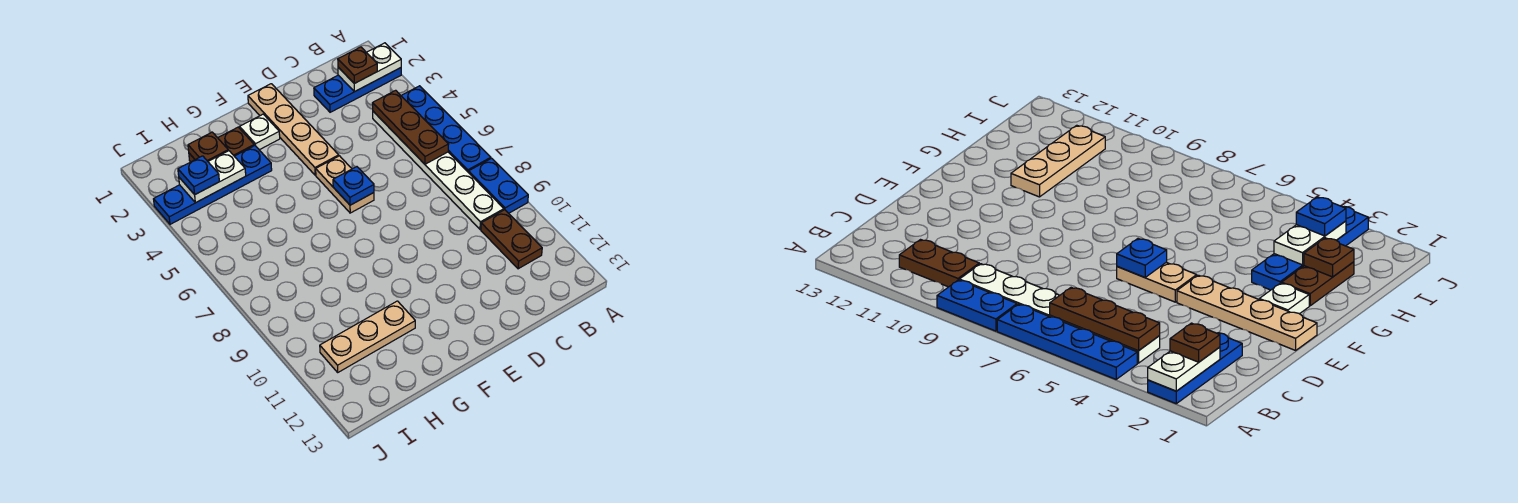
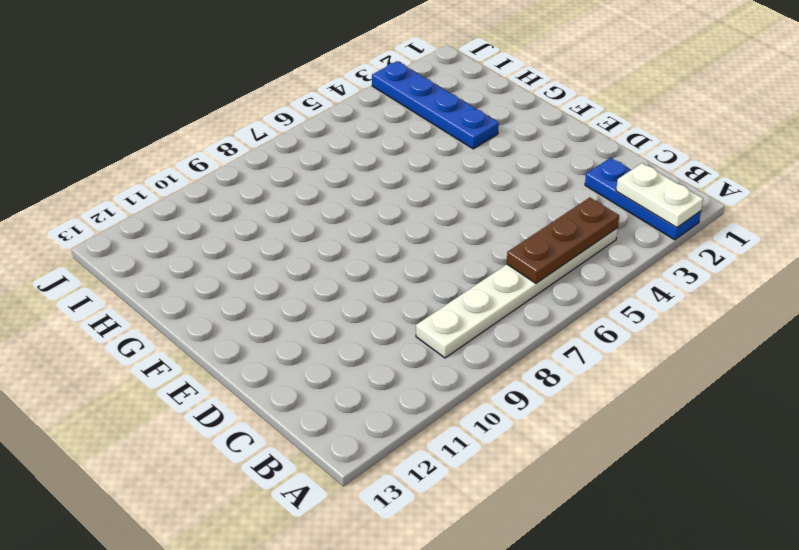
none -> blue 1x4 plate [401,86,491,173]
none -> blue 1x2 plate [469,158,528,213]
none -> brown 1x2 plate [481,210,542,269]

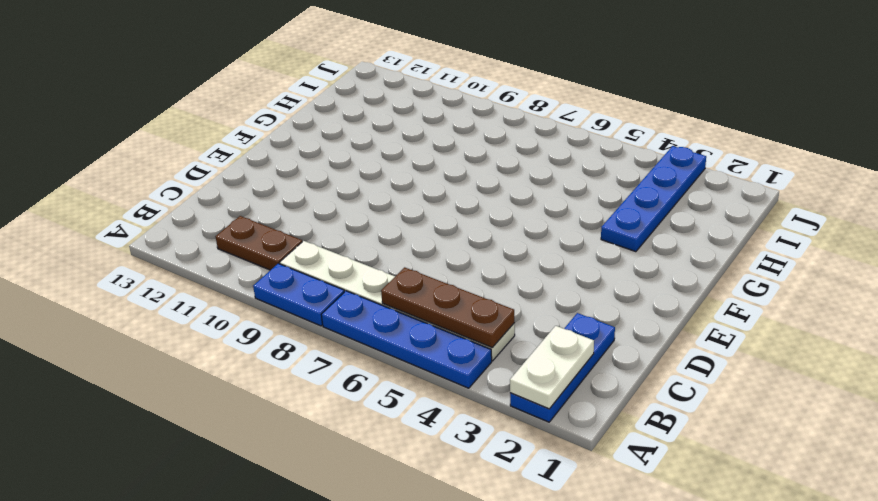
none -> tan 1x4 plate [248,84,339,175]
none -> tan 1x2 plate [316,156,374,213]
none -> white 1x1 plate [240,114,280,150]

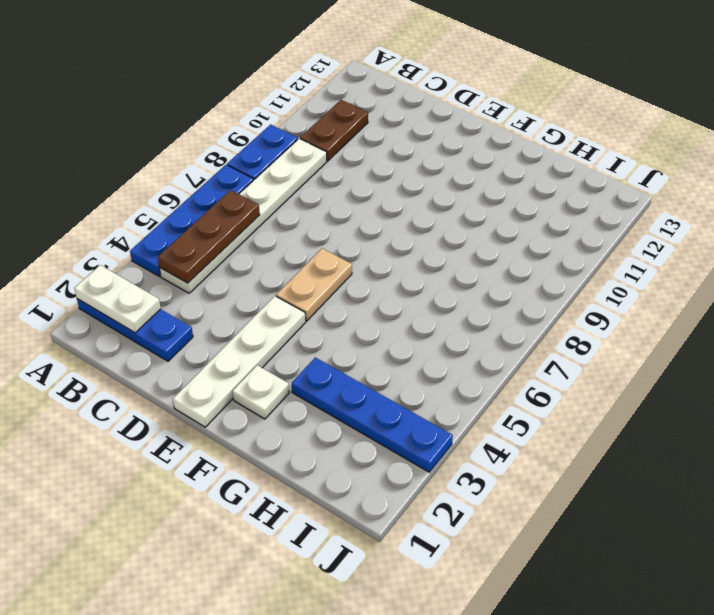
white 1x4 plate [173,296,306,427] -> tan 1x4 plate [248,84,339,175]
none -> brown 1x2 plate [189,127,254,162]
none -> tan 1x3 plate [320,301,415,372]
none -> blue 1x1 plate [333,167,374,205]

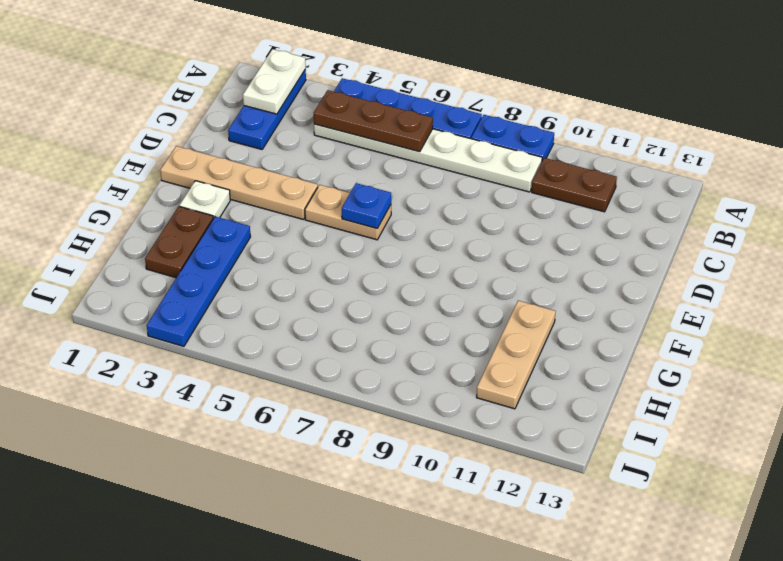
none -> brown 1x1 plate [188,132,228,161]
none -> white 1x2 plate [179,151,246,203]
none -> brown 1x1 plate [338,47,377,83]

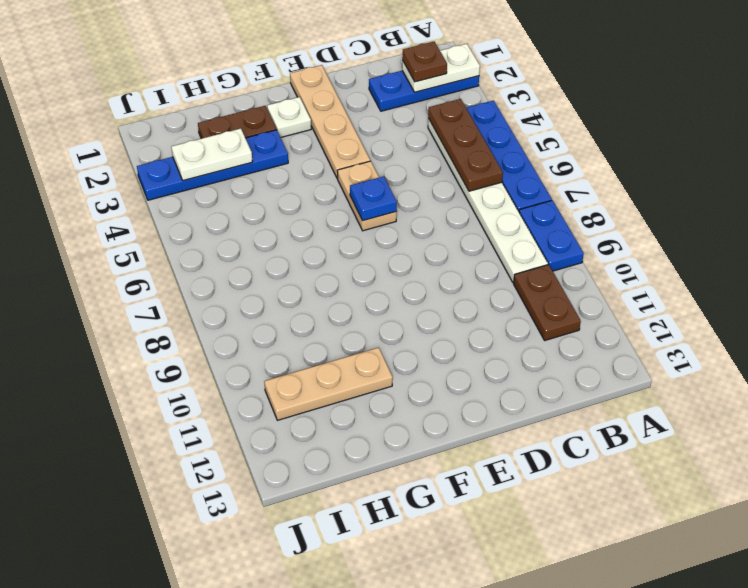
none -> brown 1x1 plate [188,132,228,161]
none -> blue 1x1 plate [178,156,219,195]

